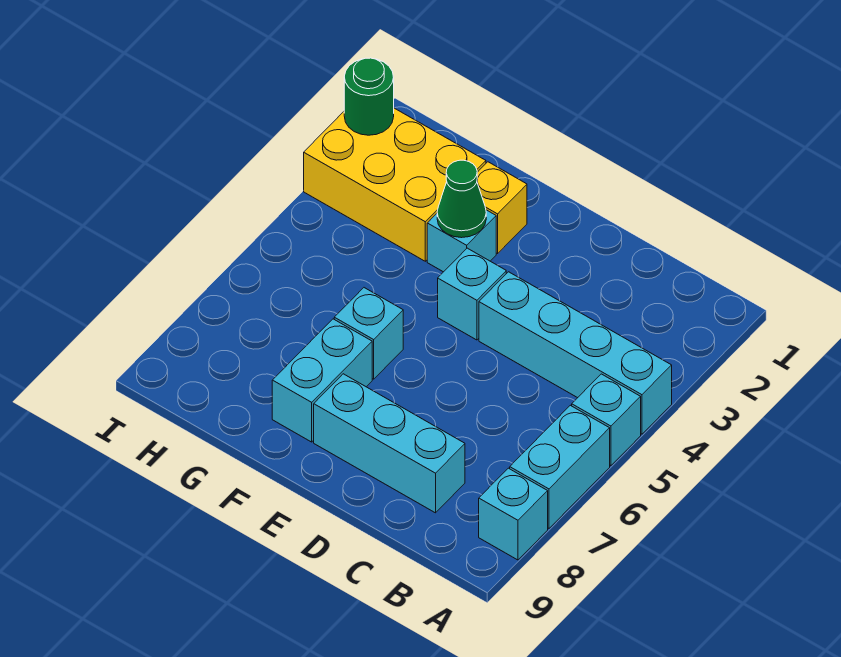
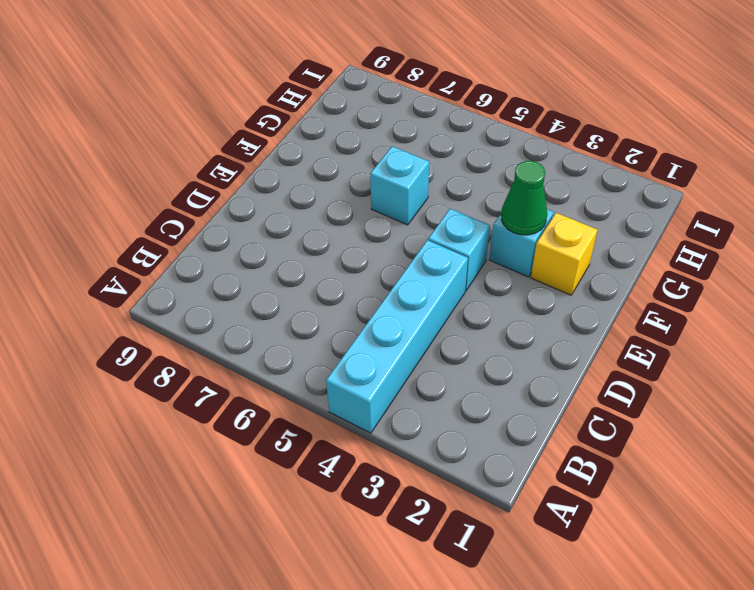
none -> cyan 1x1 brick [572,374,641,466]
none -> cyan 1x2 brick [510,405,610,528]
none -> cyan 1x1 brick [479,468,548,560]

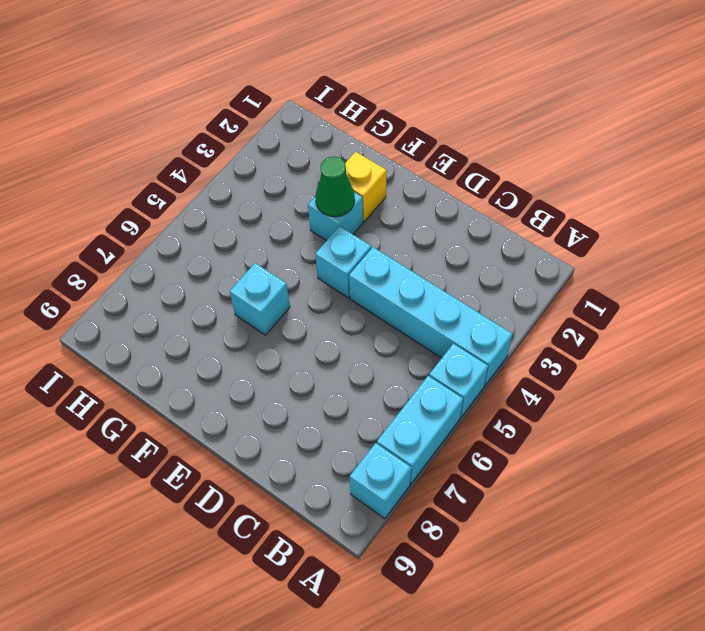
none -> cyan 1x3 brick [314,374,465,513]
none -> cyan 1x2 brick [272,319,372,442]
none -> yellow 2x3 brick [304,108,486,261]

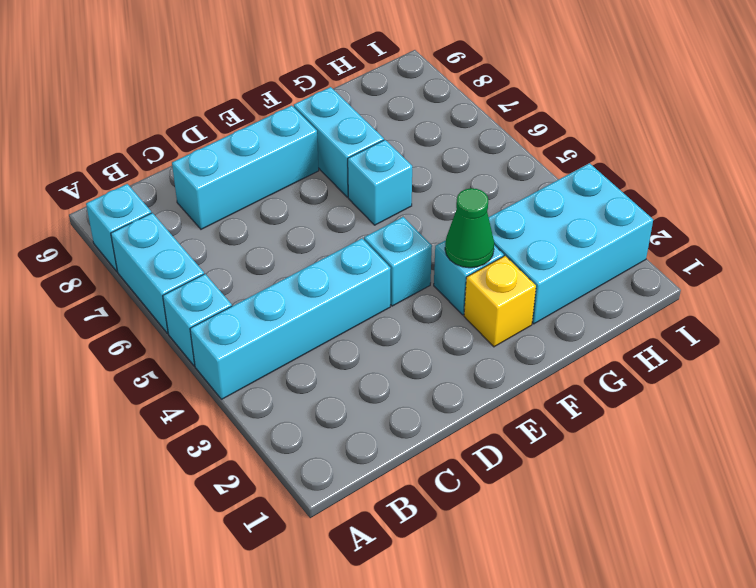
cyan 2x3 brick [489,163,653,324] -> yellow 2x3 brick [304,108,486,261]
none -> green 1x1 round brick [344,58,394,135]

